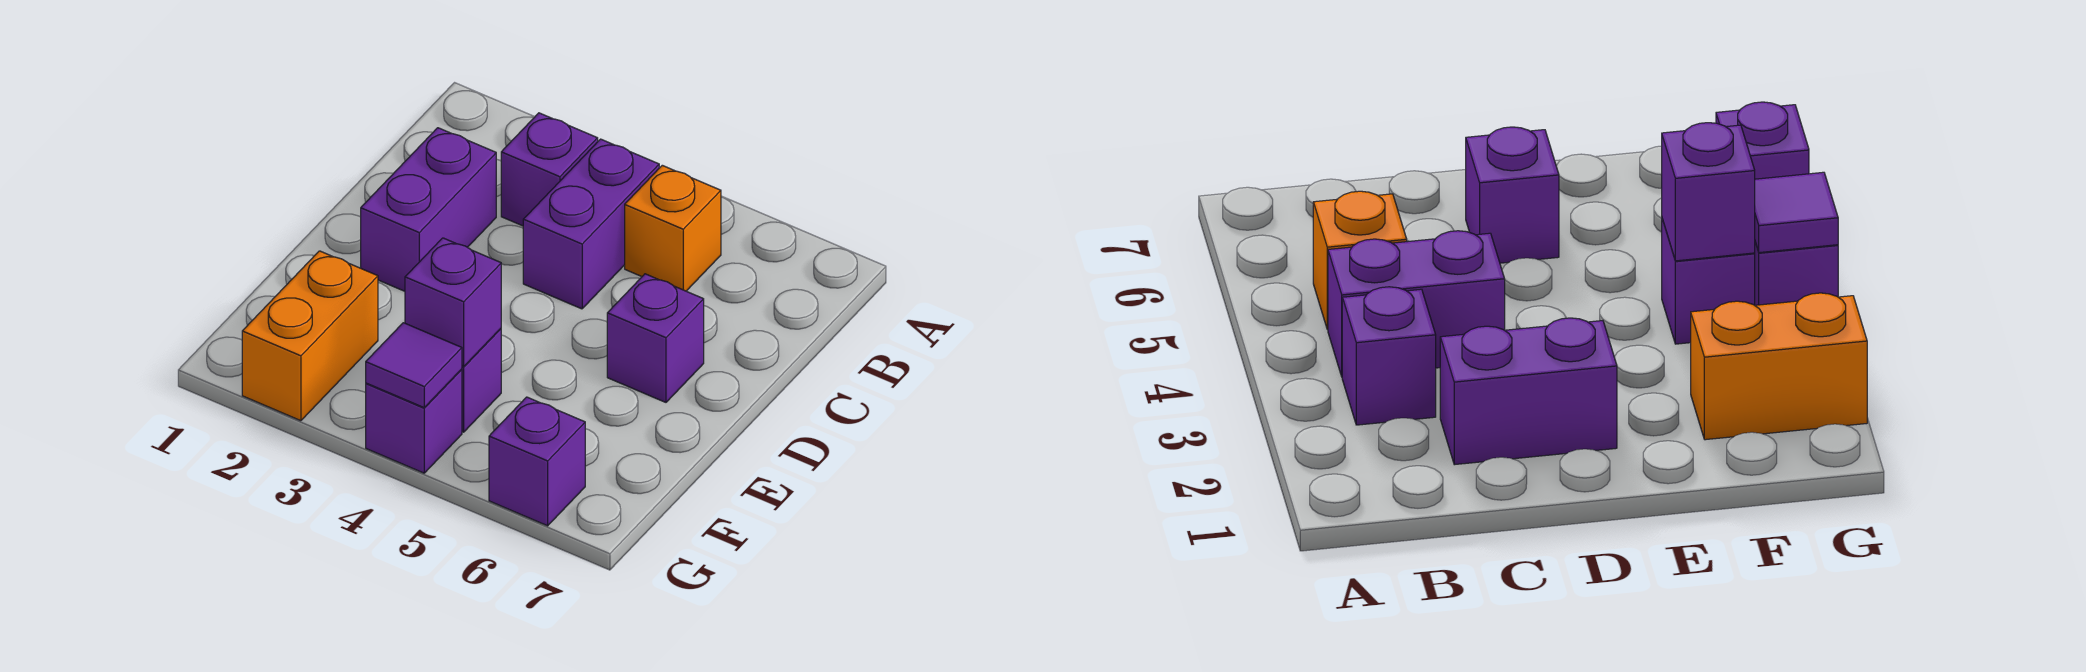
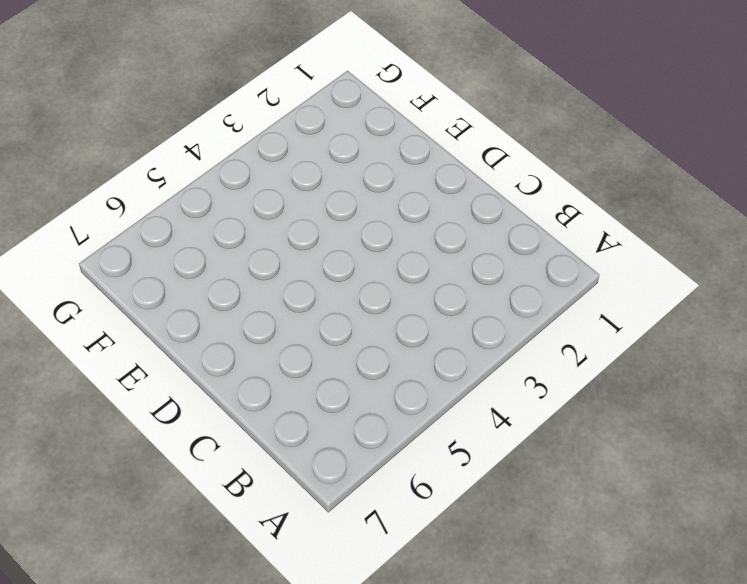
none -> purple 1x1 brick [501,113,598,226]
none -> purple 1x2 brick [523,139,659,309]

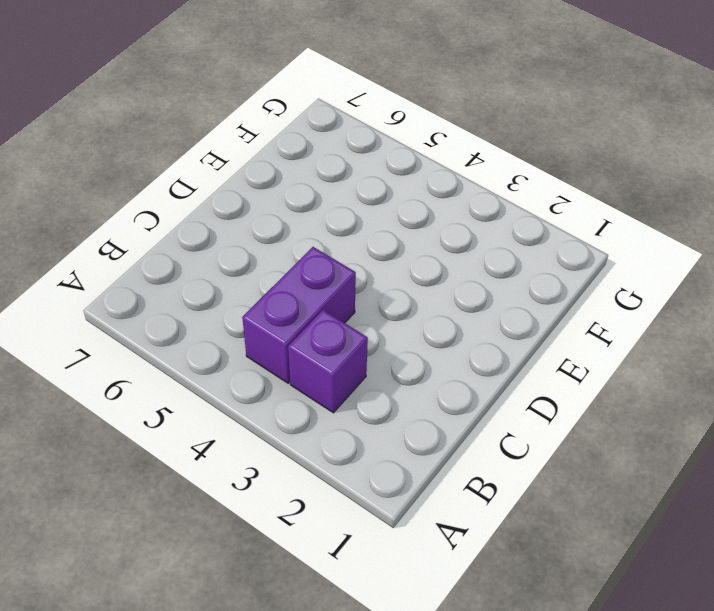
none -> orange 1x1 brick [625,165,721,291]
none -> purple 1x2 brick [361,128,496,291]

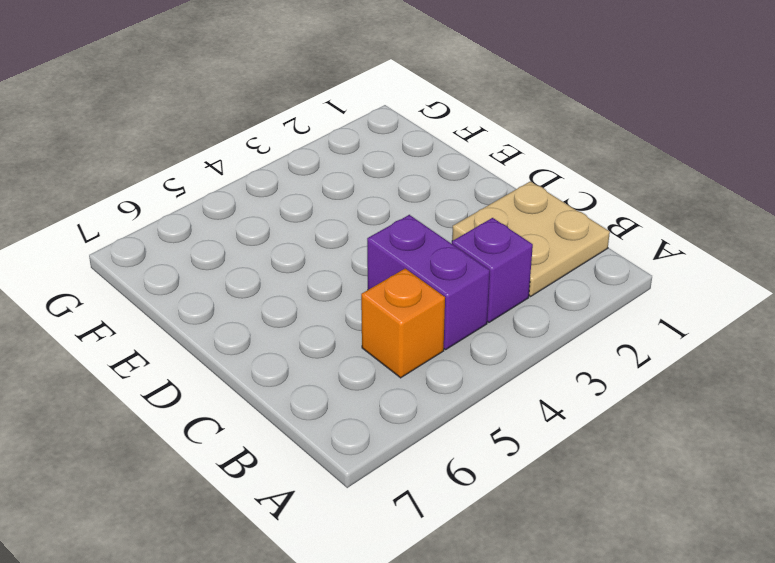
tan 2x2 plate [452,181,610,296] -> purple 1x2 brick [361,128,496,291]
none -> purple 1x1 brick [607,274,704,402]
none -> orange 1x2 brick [242,251,378,421]

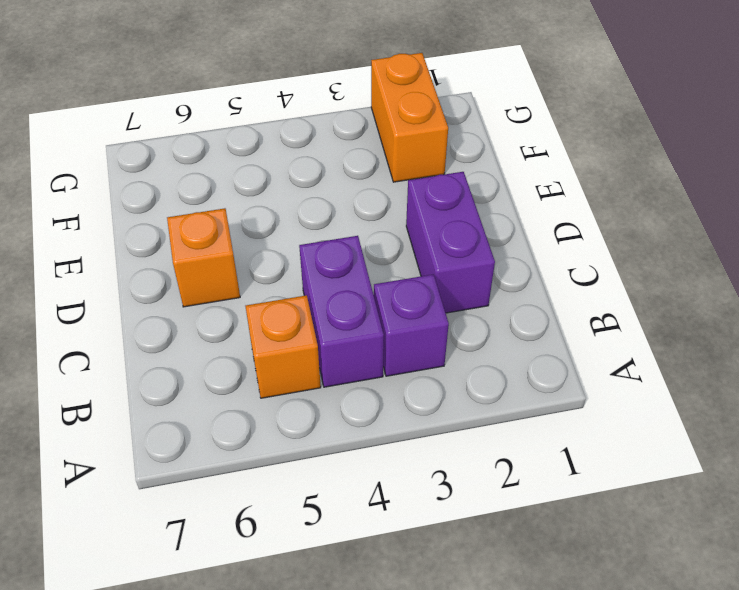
orange 1x1 brick [167,208,240,307] -> purple 1x1 brick [607,274,704,402]
none -> purple 1x1 brick [462,329,501,432]
none -> purple 1x1 brick [366,369,462,473]

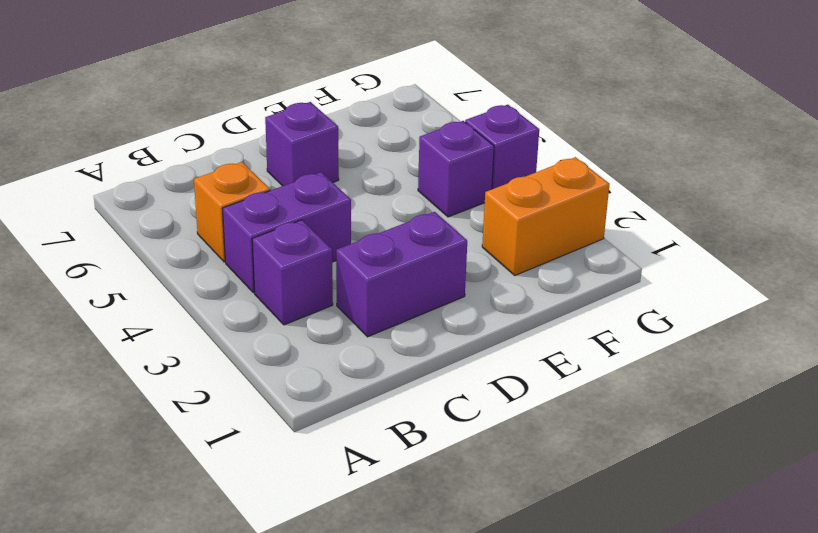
none -> purple 1x1 brick [489,397,585,526]
none -> purple 1x1 brick [405,238,501,367]

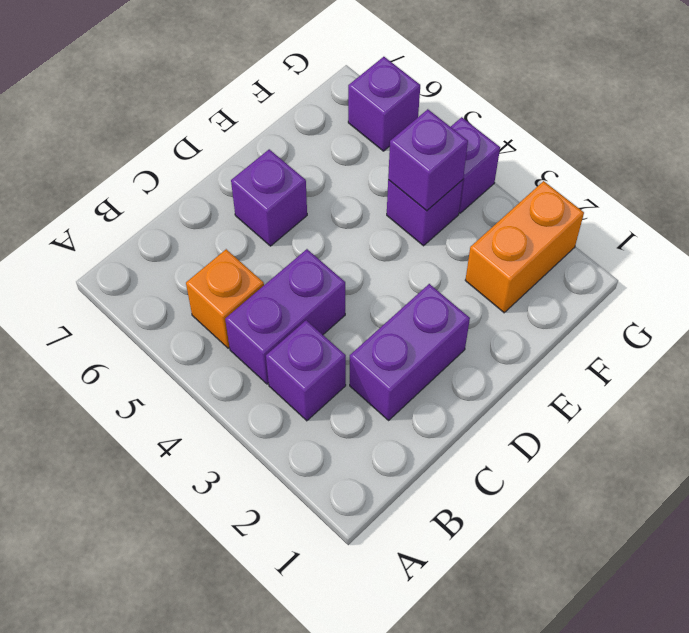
none -> purple 1x1 tile [366,323,462,408]

